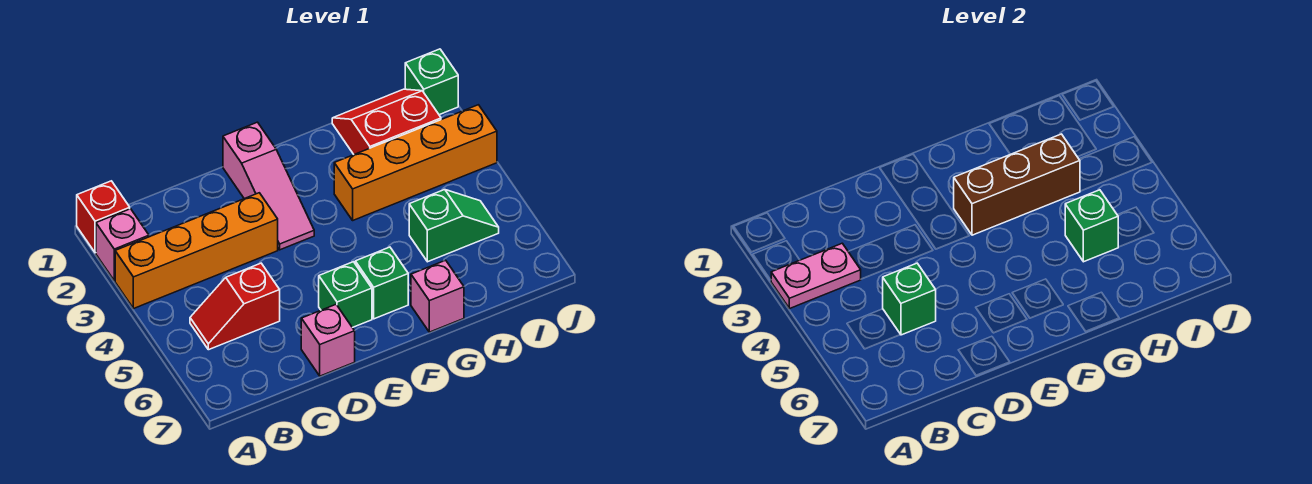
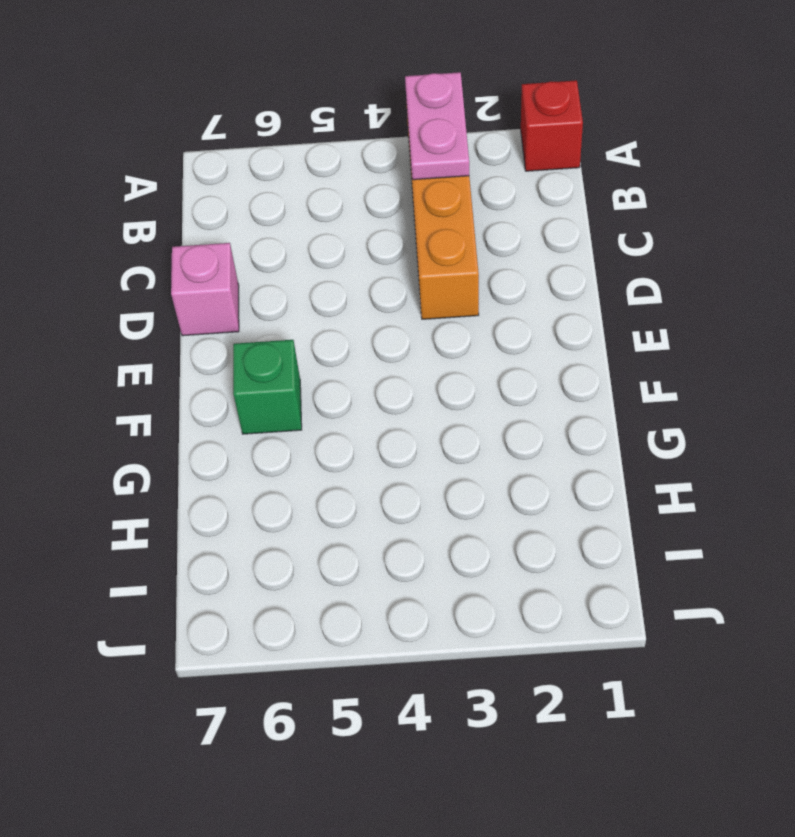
none -> pink 1x1 brick [96,209,149,281]
none -> red 1x2 slope [190,263,280,350]
none -> pink 1x3 slope [223,122,314,250]

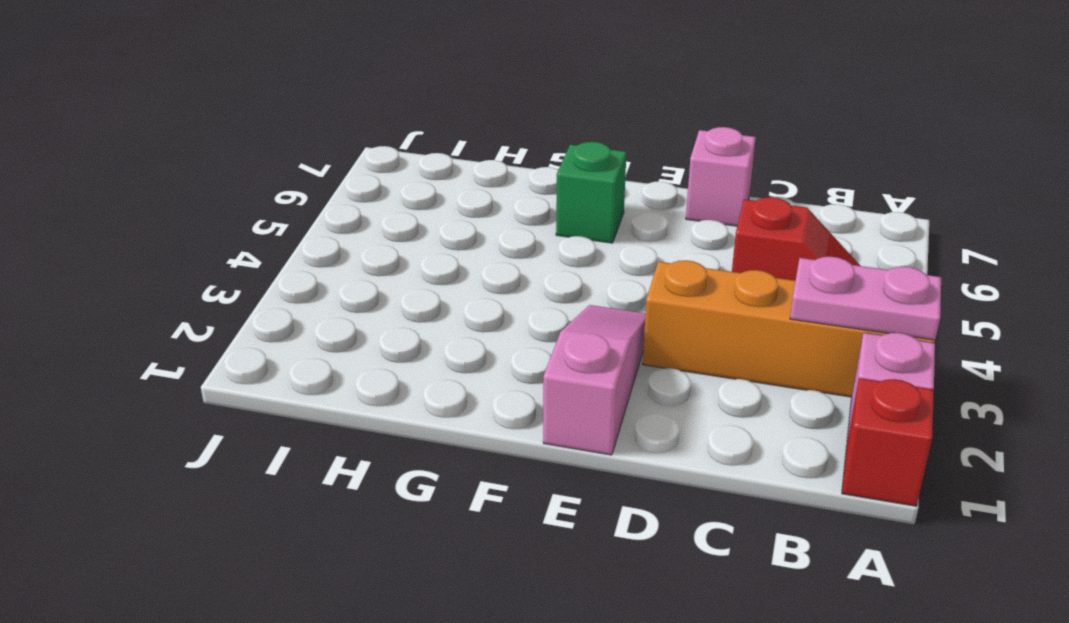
none -> green 1x1 brick [319,262,372,328]
none -> orange 1x4 brick [334,105,497,220]
none -> pink 1x1 brick [411,260,464,332]

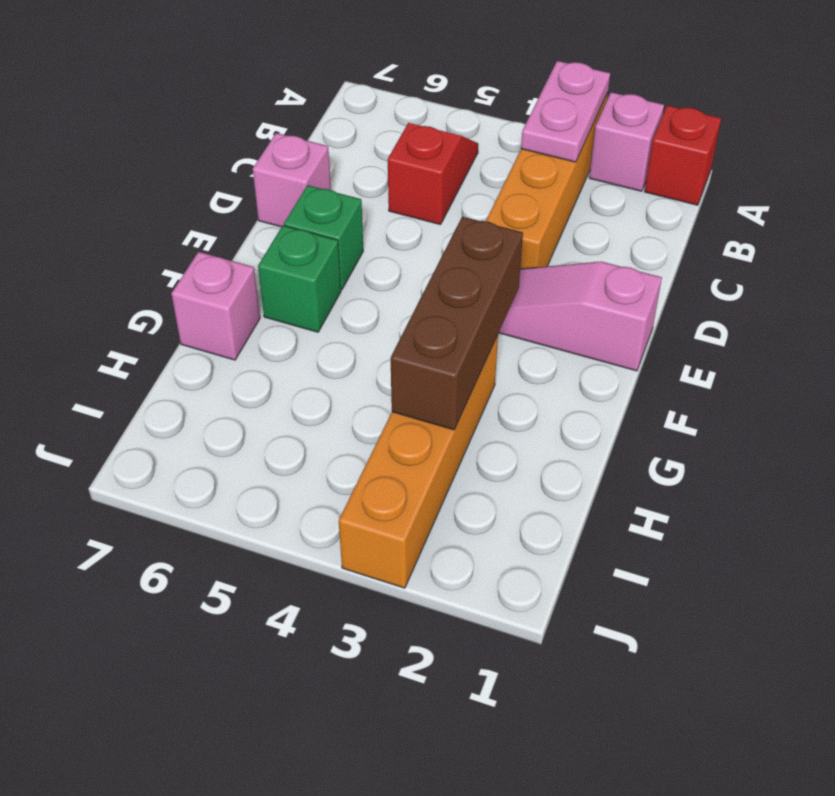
none -> red 2x2 slope [332,89,441,154]
none -> green 1x2 slope [409,190,499,262]
none -> green 1x1 brick [405,49,458,115]

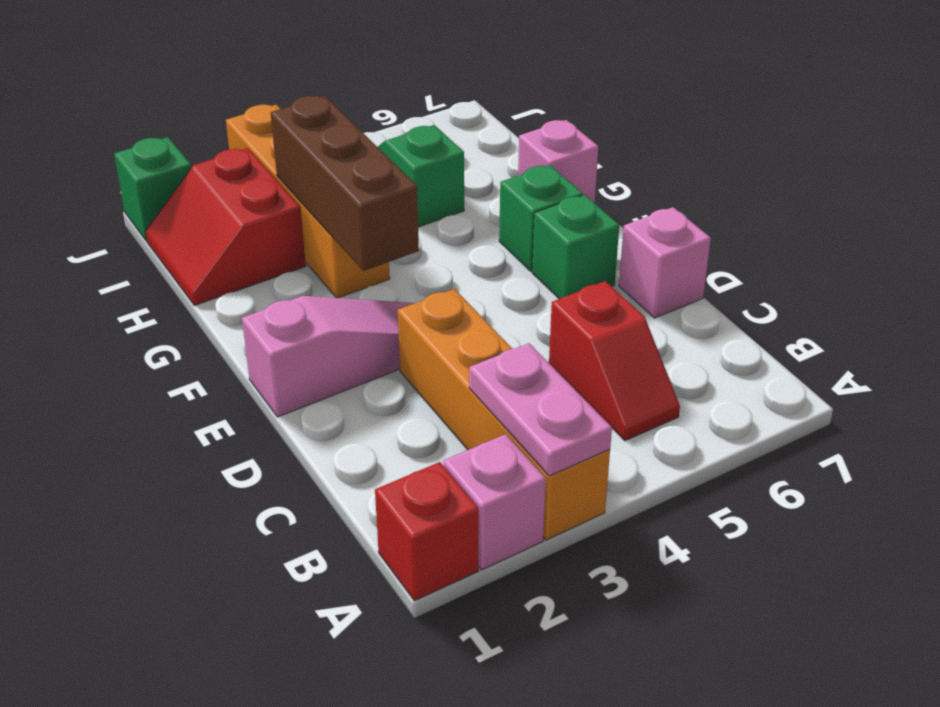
none -> green 1x1 brick [883,263,936,335]
none -> green 1x1 brick [1065,190,1118,262]

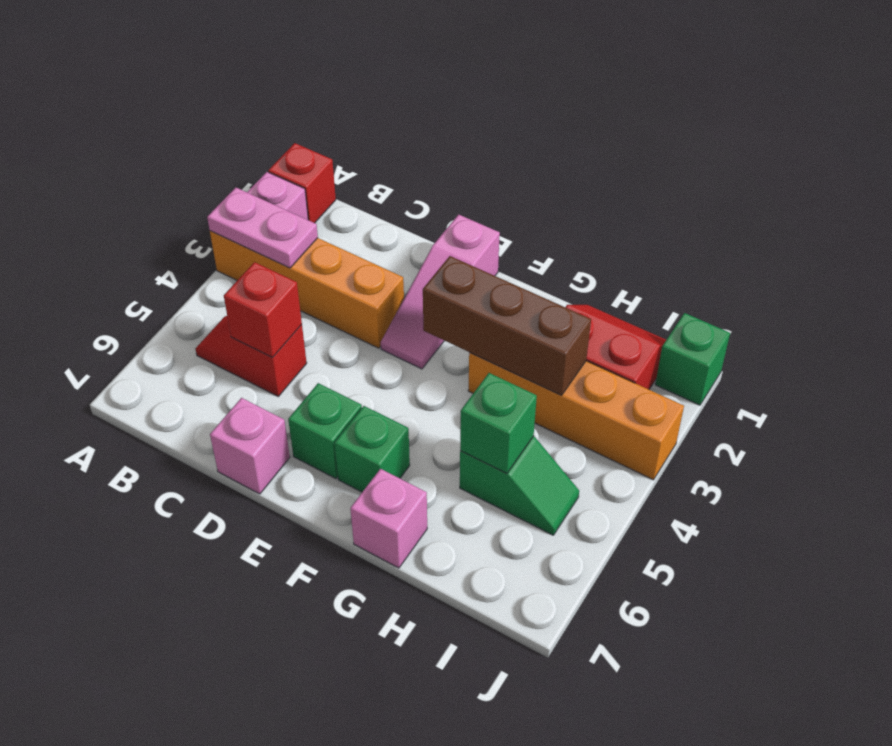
red 1x1 brick [224,262,302,357] -> green 1x1 brick [883,263,936,335]

